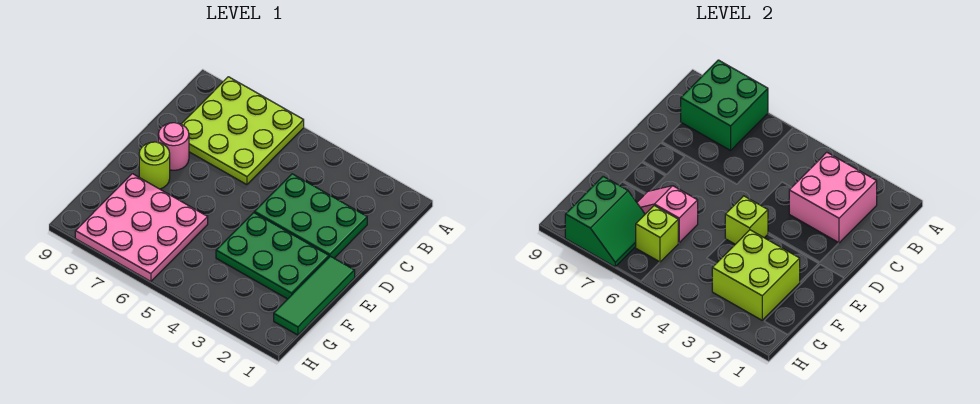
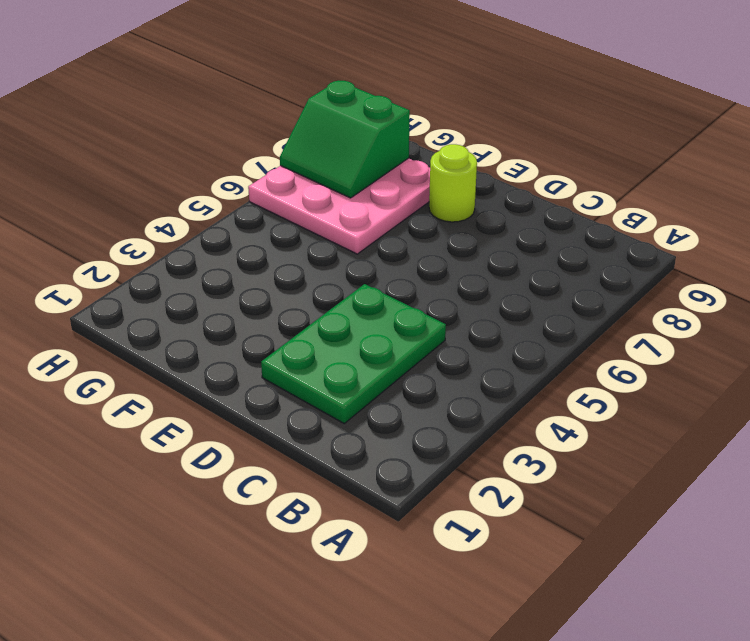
none -> lime 3x3 plate [182,77,304,185]
none -> pink 1x1 round brick [158,123,189,170]
none -> green 1x3 tile [274,256,355,335]

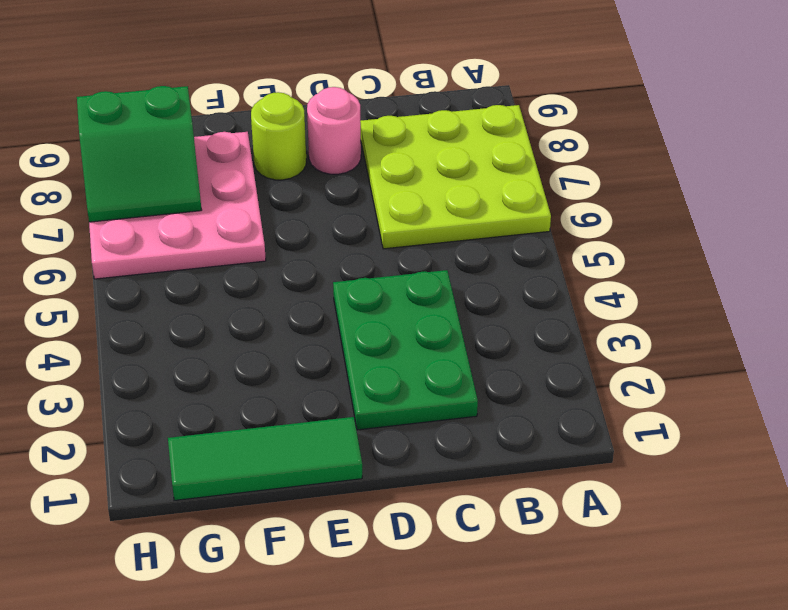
none -> green 2x3 plate [216,213,329,299]
none -> green 2x2 brick [681,60,768,150]
none -> pink 2x2 brick [789,152,877,243]

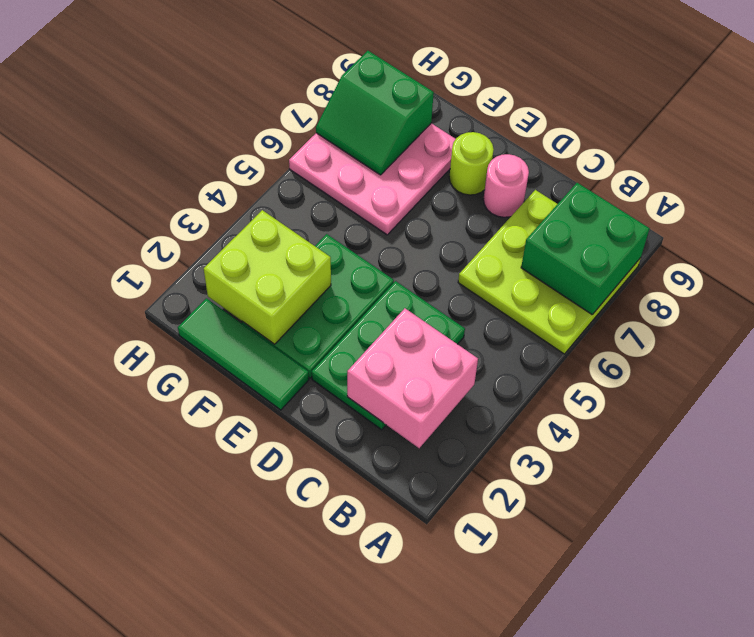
none -> lime 1x1 brick [725,196,768,244]
none -> pink 1x2 slope [637,186,698,243]
none -> lime 1x1 brick [636,206,678,262]

